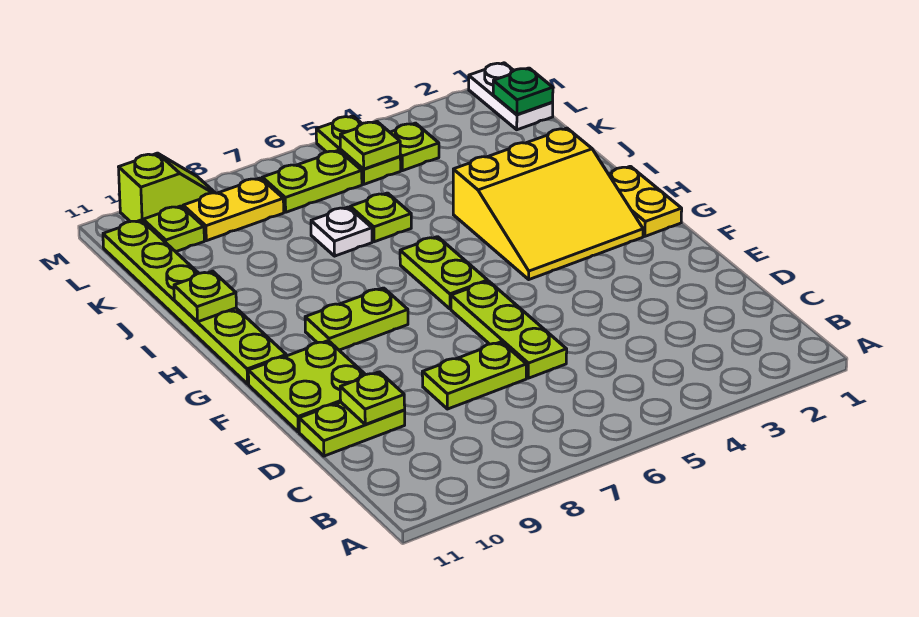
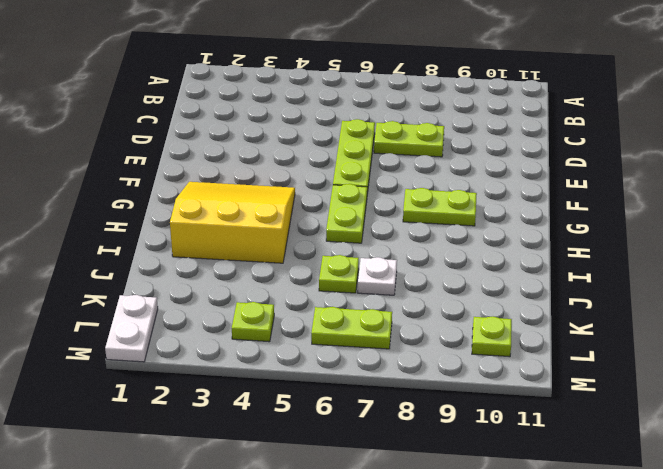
none -> lime 1x2 plate [299,402,405,456]
none -> lime 2x2 plate [248,341,365,432]
none -> yellow 1x2 plate [609,166,682,236]

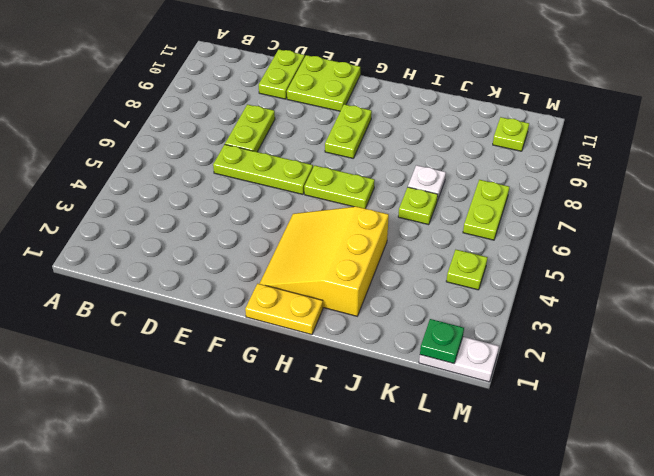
none -> lime 1x6 plate [103,220,286,384]
none -> lime 1x2 plate [316,116,401,184]
none -> yellow 1x2 plate [183,178,284,241]

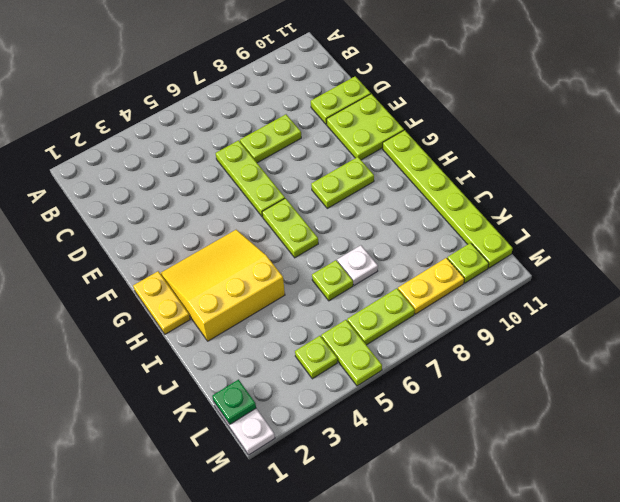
none -> lime 1x2 slope [119,153,215,222]
none -> lime 1x1 plate [340,372,405,424]
none -> lime 1x1 plate [174,271,236,322]

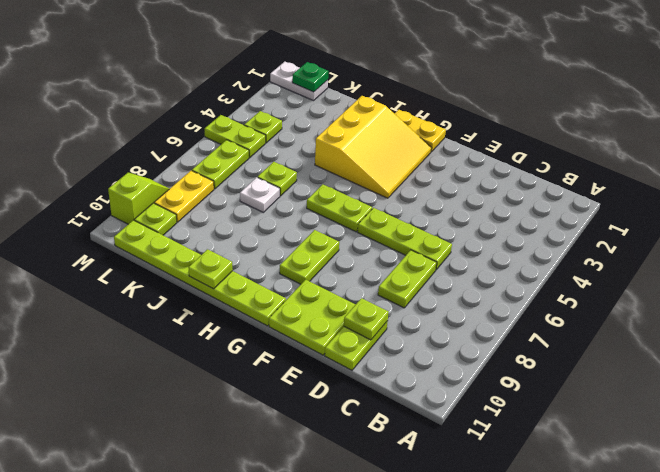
none -> lime 1x1 plate [340,122,400,169]

